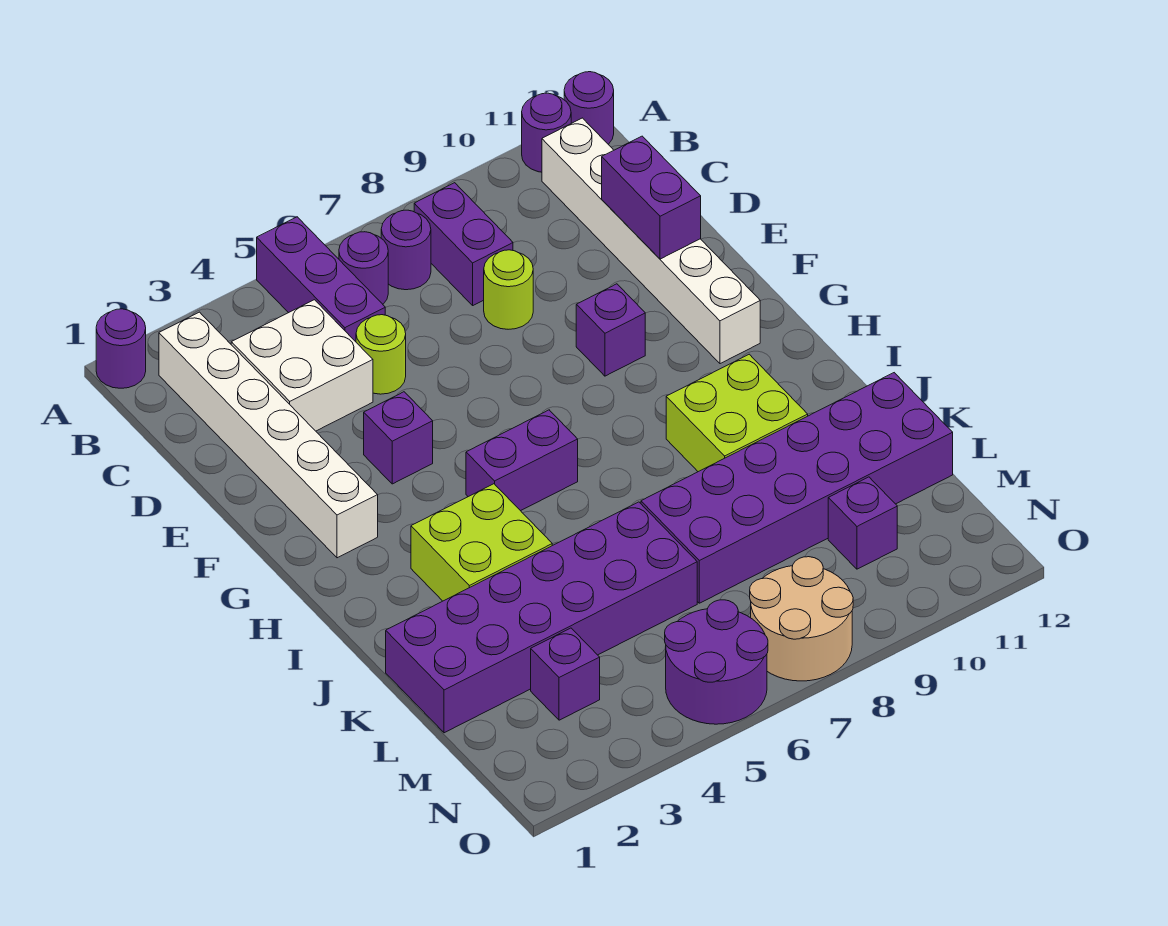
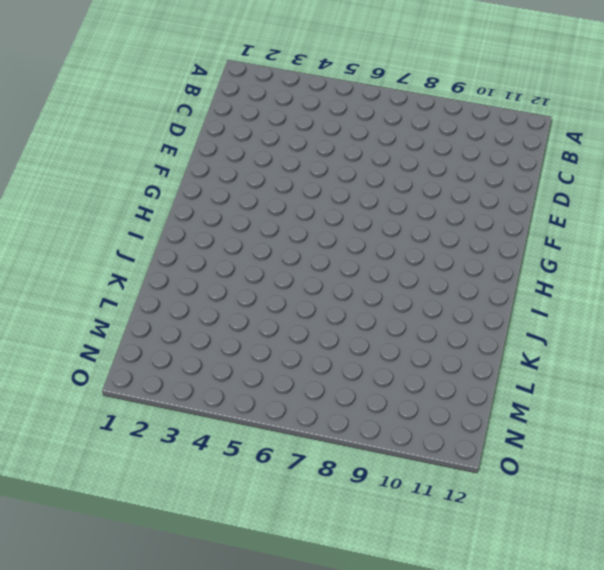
none -> purple 1x1 round brick [96,309,146,388]
none -> purple 1x3 brick [257,217,385,342]
none -> purple 1x1 round brick [522,93,571,172]

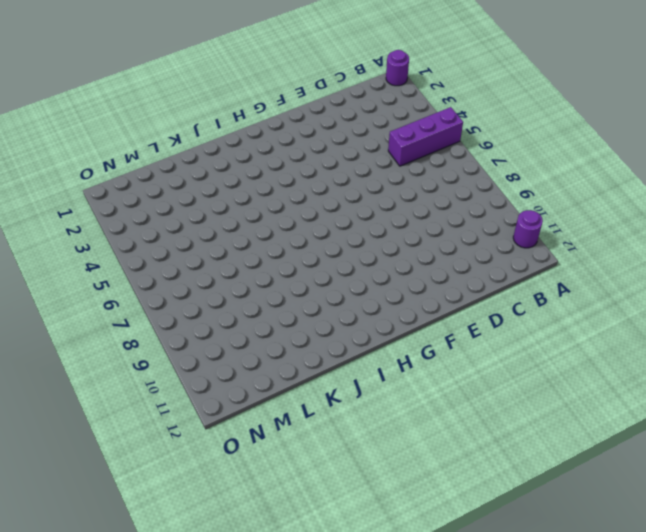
none -> purple 1x1 round brick [564,72,614,144]
none -> white 1x6 brick [159,312,378,558]
none -> purple 1x1 round brick [339,232,388,304]

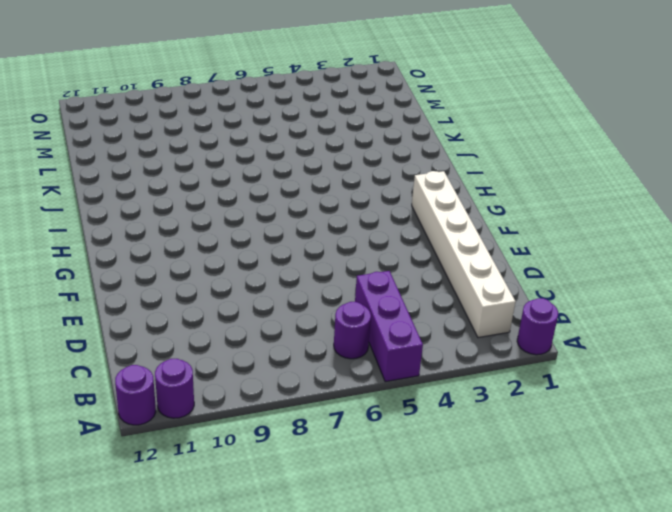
none -> purple 1x1 round brick [381,210,431,290]
none -> purple 1x2 brick [414,183,513,305]
none -> white 1x6 brick [542,118,760,364]

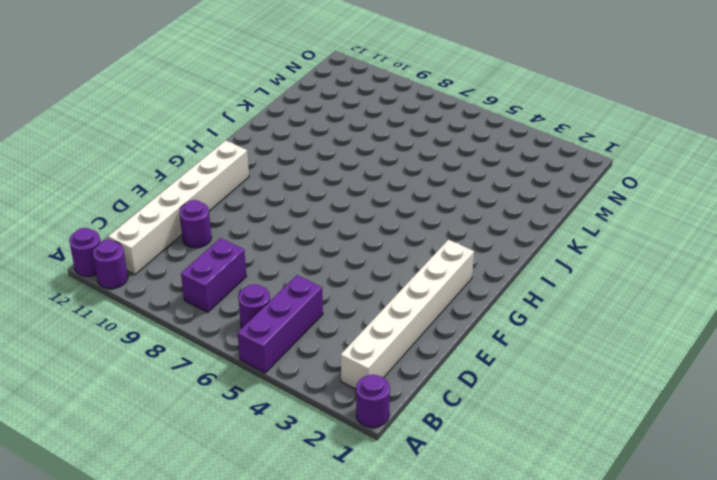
purple 1x1 round brick [179,200,211,248] -> purple 1x1 round brick moved to [381,210,431,290]
none -> white 2x2 brick [231,300,373,431]
none -> lime 1x1 round brick [356,315,406,394]
none -> lime 1x1 round brick [484,250,533,329]

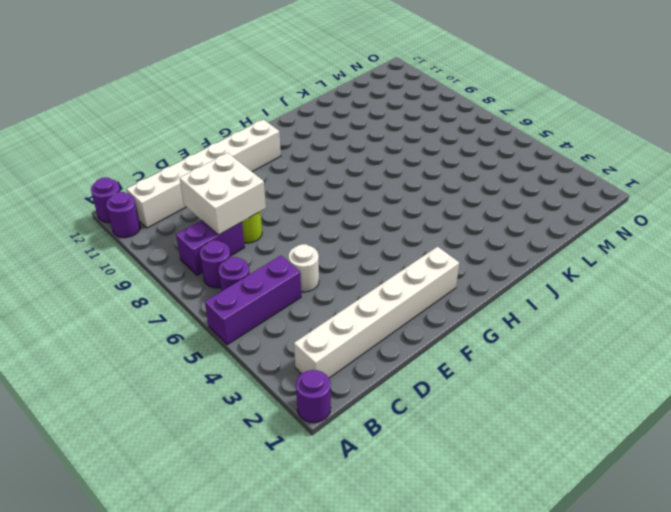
white 2x2 brick [180,153,266,235] -> white 2x2 brick moved to [231,300,373,431]
white 1x1 round brick [288,244,319,292] -> lime 1x1 round brick [356,315,406,394]
none -> purple 1x1 brick [364,392,433,484]
none -> purple 1x1 brick [576,284,645,376]
none -> purple 1x2 brick [466,410,578,511]

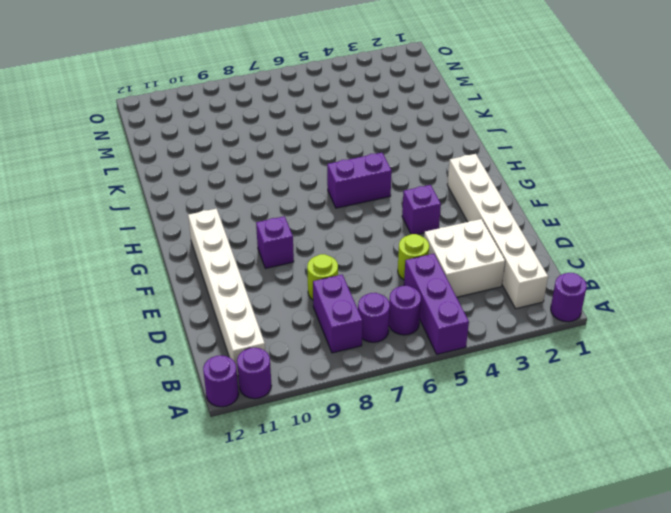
none -> lime 2x2 brick [411,484,552,601]
none -> lime 2x2 brick [666,354,808,472]
none -> purple 2x6 brick [386,502,697,733]

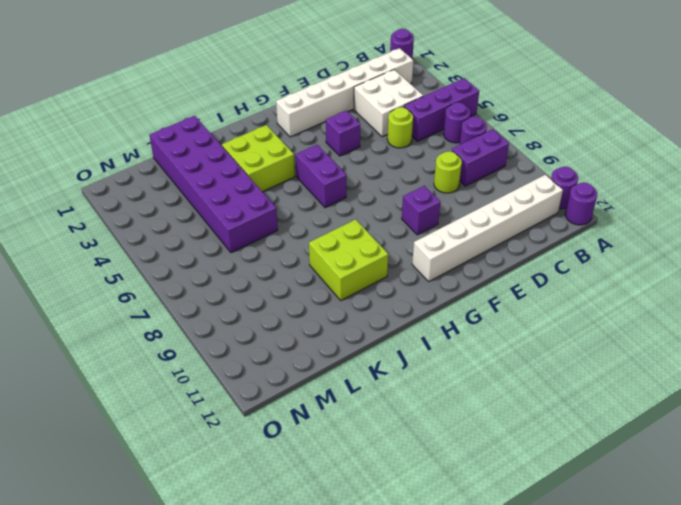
none -> purple 2x6 brick [641,373,953,603]
none -> purple 1x1 brick [531,628,600,720]
none -> purple 1x1 brick [828,477,897,569]

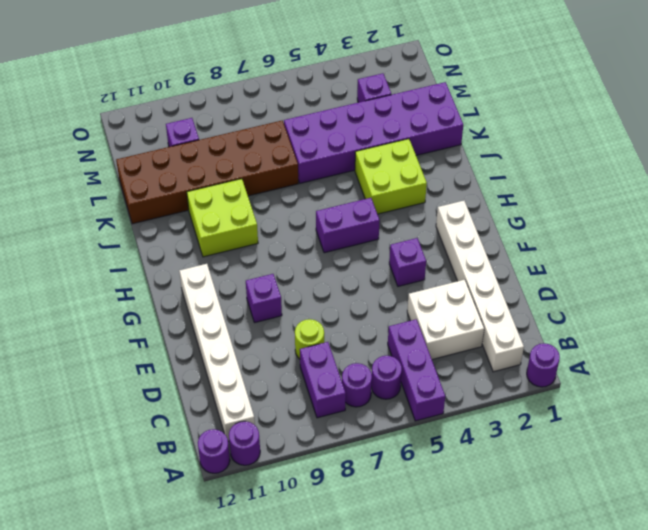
brown 2x6 brick [116,121,298,224] -> purple 2x6 brick [641,373,953,603]
none -> lime 1x1 round brick [356,315,406,394]
none -> purple 2x2 round brick [665,600,768,724]
none -> tan 2x2 round brick [750,557,853,681]

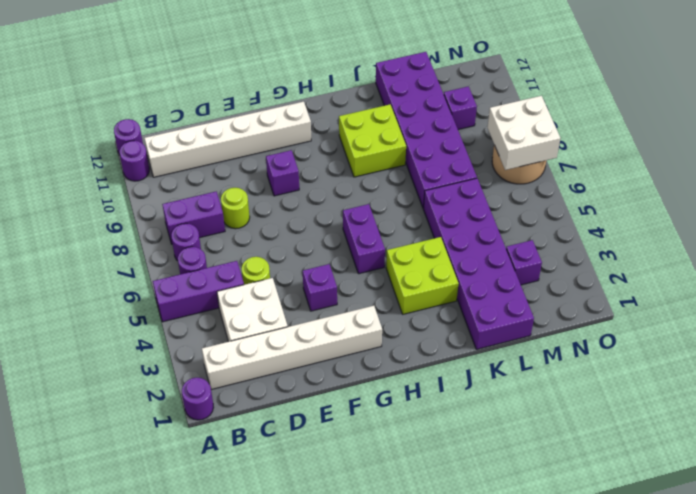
white 2x2 brick [487,96,560,170] -> none
none -> purple 2x2 round brick [665,600,768,724]
none -> purple 1x2 brick [602,136,701,259]

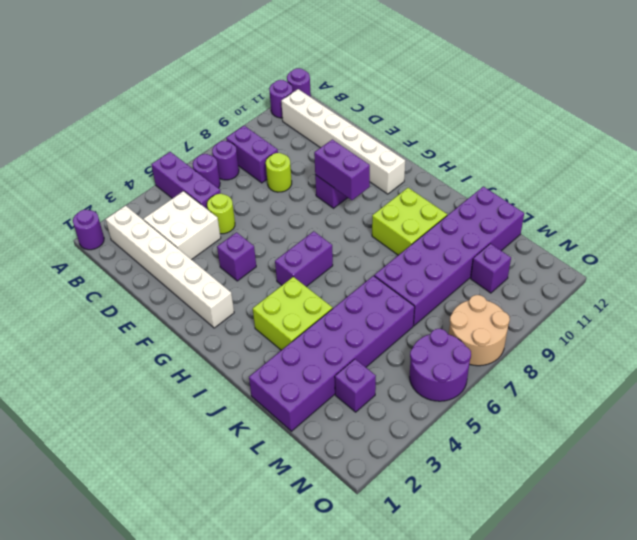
purple 1x2 brick [314,139,370,200] -> purple 1x2 brick moved to [602,136,701,259]

